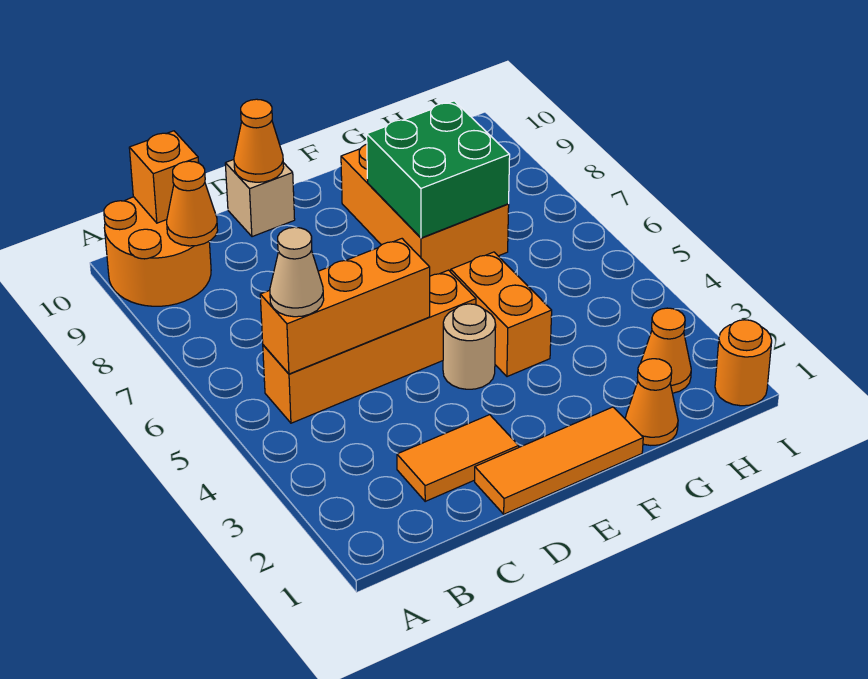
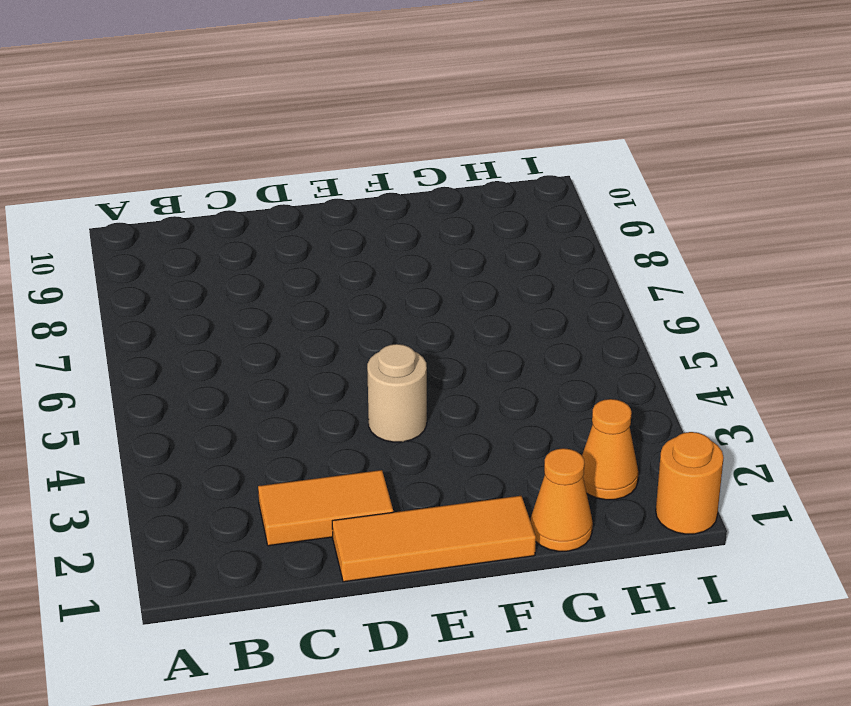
none -> orange 2x2 round brick [104,197,211,306]
none -> orange 1x4 brick [263,270,476,423]
none -> tan 1x1 brick [225,160,295,237]

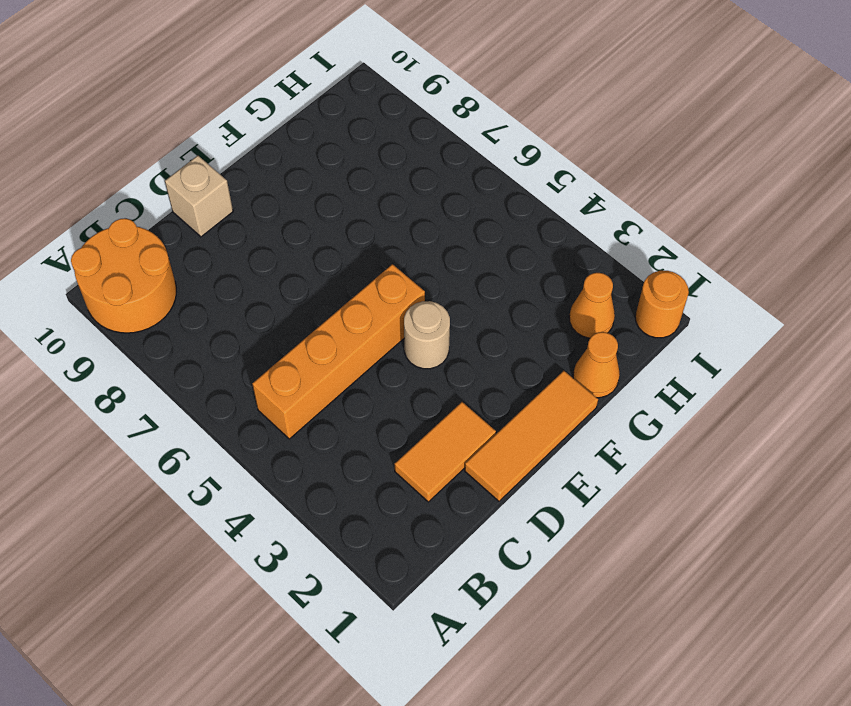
none -> orange 1x2 brick [451,252,552,377]
none -> orange 2x3 brick [341,144,509,276]
none -> orange 1x3 brick [260,239,430,374]

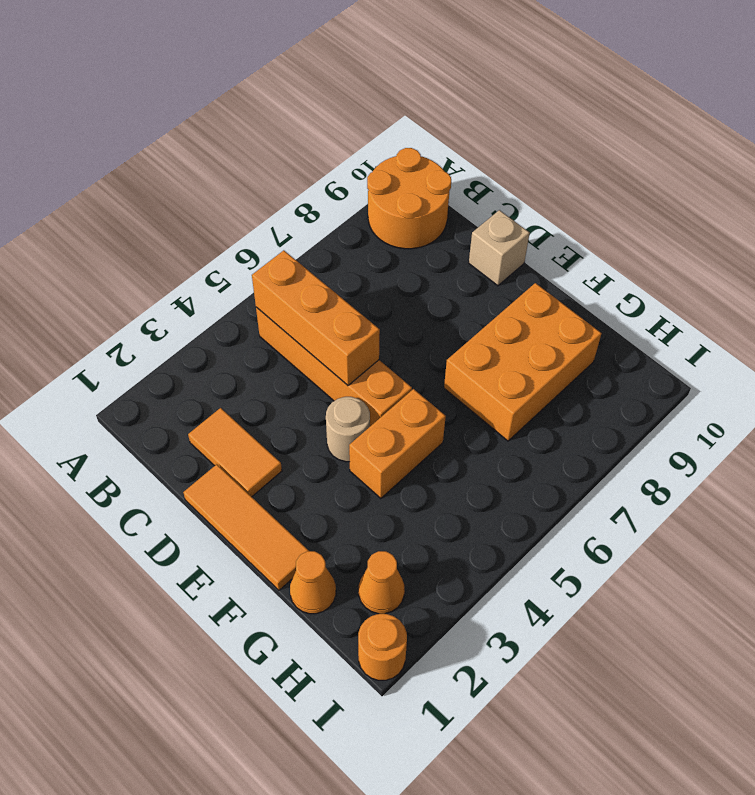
none -> orange 1x1 cone [167,161,218,246]
none -> orange 1x1 brick [129,131,199,223]
none -> orange 1x1 cone [234,99,284,182]

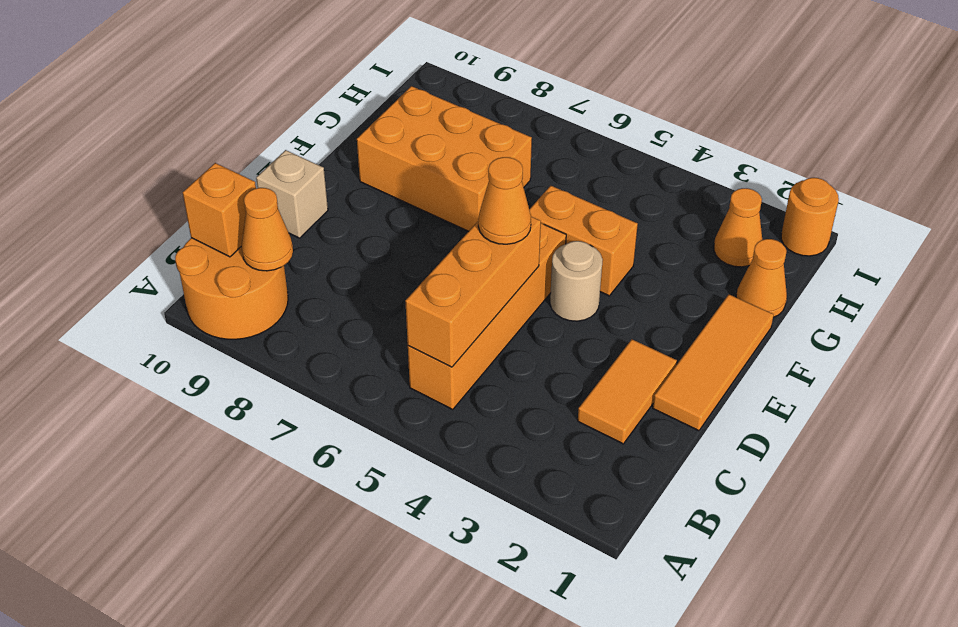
orange 1x1 cone [478,157,531,244] -> orange 1x1 cone moved to [234,99,284,182]
none -> green 2x2 brick [367,101,510,238]
none -> tan 1x1 cone [270,227,324,317]

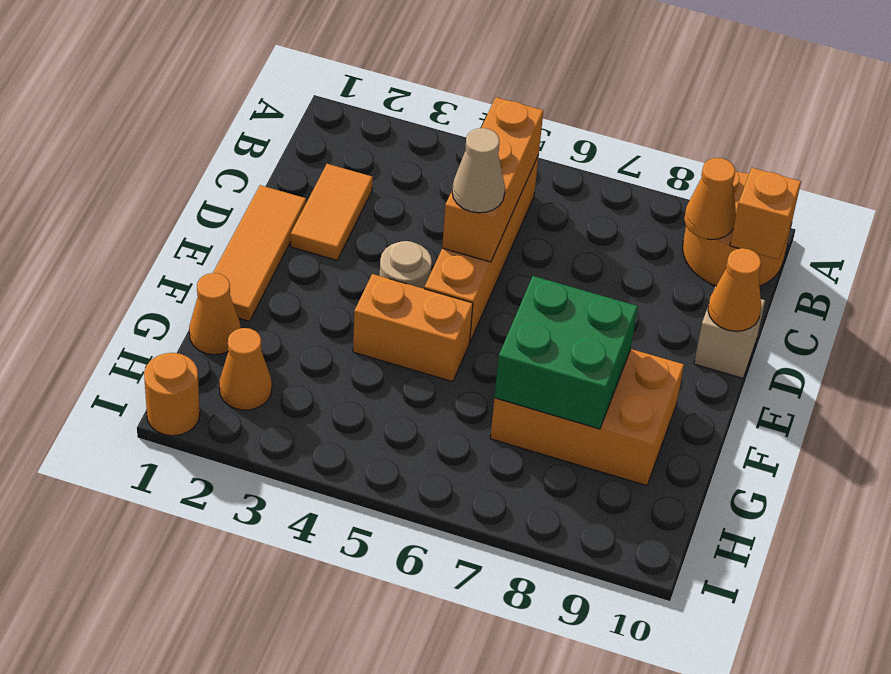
tan 1x1 cone [452,128,505,213] -> tan 1x1 cone moved to [270,227,324,317]

